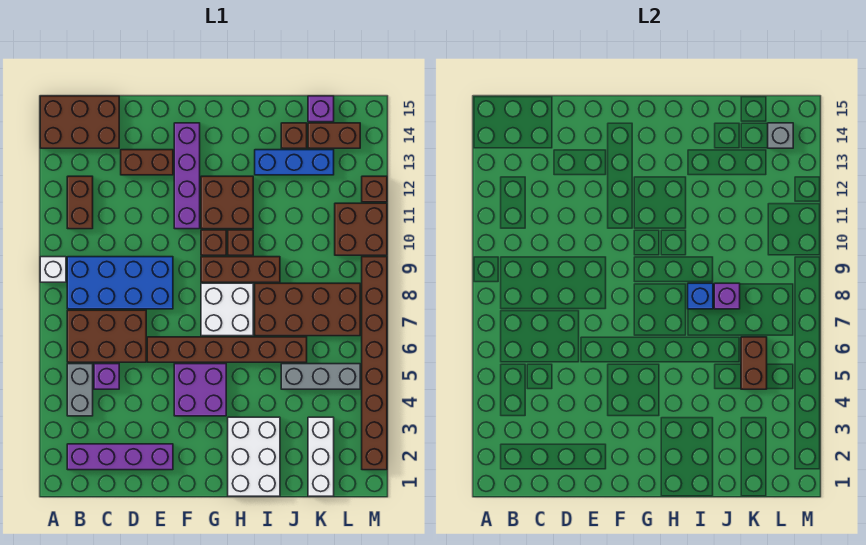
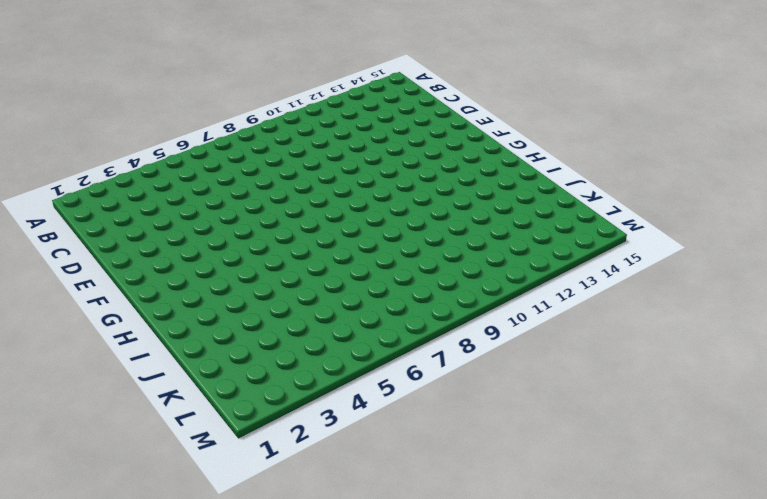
none -> white 1x1 brick [40,257,66,282]
none -> brown 2x3 brick [40,96,119,148]
none -> purple 1x4 brick [67,444,173,470]
none -> grey 1x2 brick [67,364,93,416]

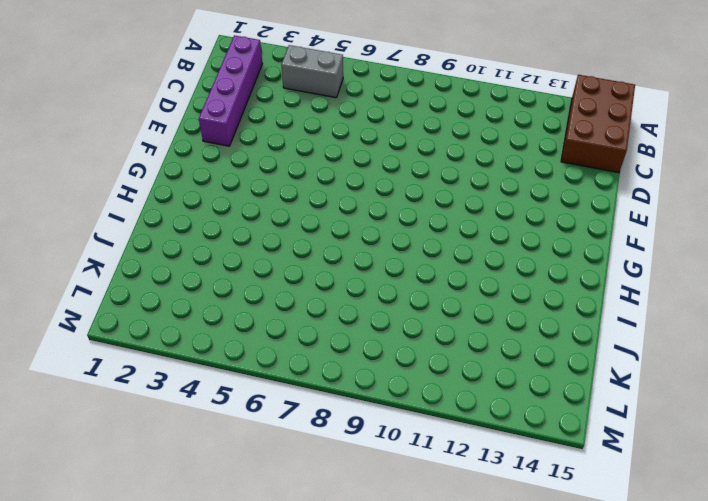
none -> white 1x1 brick [40,257,66,282]
none -> brown 2x3 brick [67,310,146,362]
none -> blue 2x4 brick [67,257,173,309]
none -> brown 1x2 brick [67,176,93,229]

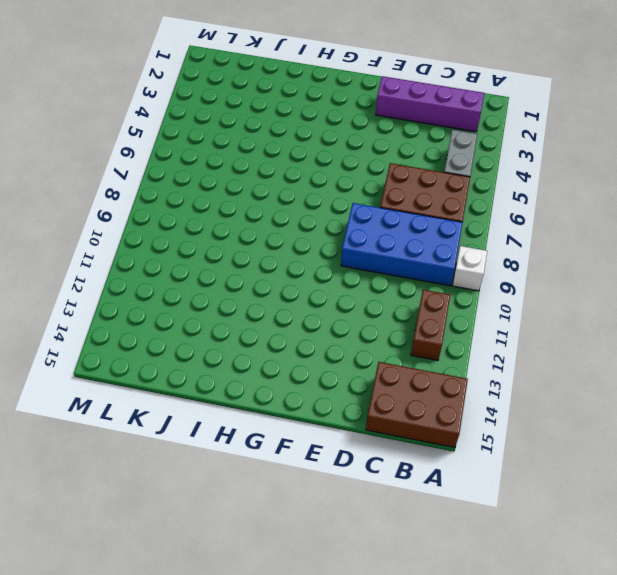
none -> purple 1x1 brick [94,364,119,389]
none -> brown 1x2 brick [121,150,173,175]
none -> brown 1x6 brick [147,337,307,362]
none -> purple 2x2 brick [174,364,226,416]

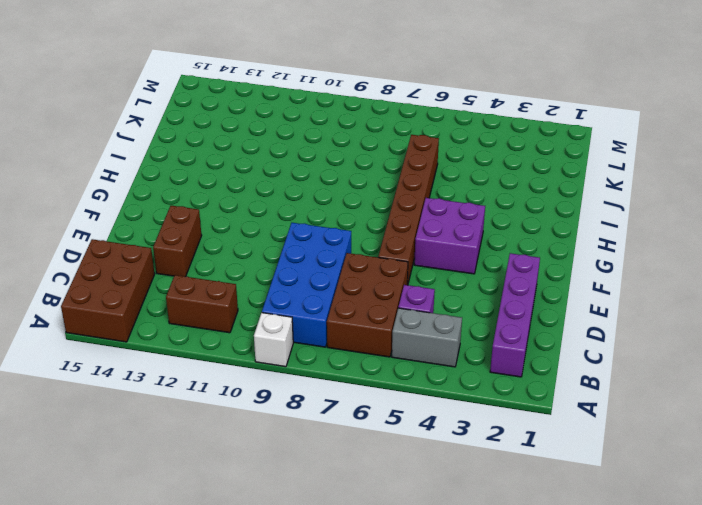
none -> purple 1x4 brick [174,123,200,229]
none -> white 2x2 brick [201,283,253,336]
none -> brown 1x3 brick [201,257,280,282]
none -> brown 1x1 brick [201,230,226,255]

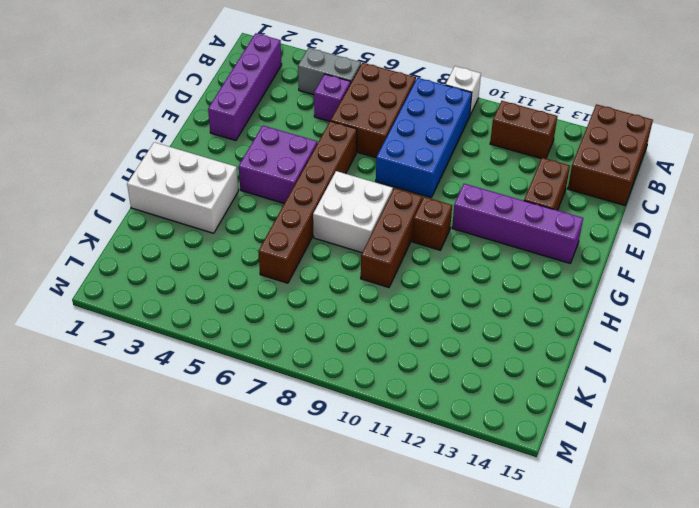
none -> brown 2x2 brick [201,176,253,229]
none -> brown 1x1 brick [228,230,253,255]
none -> brown 2x4 brick [255,283,360,336]
none -> blue 1x3 brick [255,150,334,175]

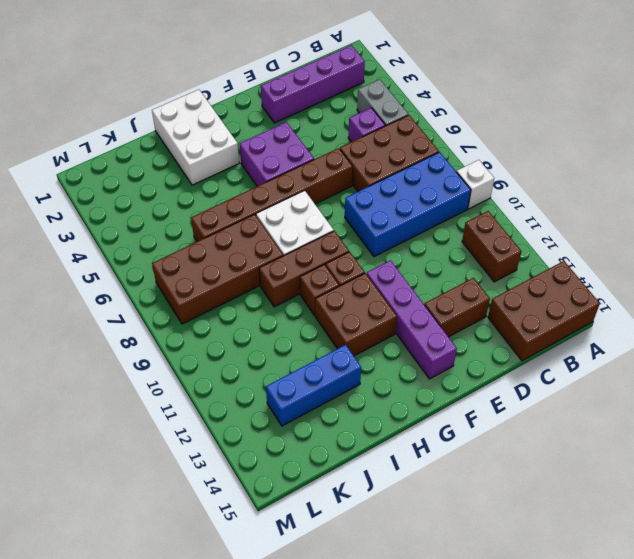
none -> grey 1x3 brick [281,364,360,389]
none -> brown 1x1 brick [281,123,307,148]
none -> white 1x3 brick [308,417,334,496]
none -> brown 1x2 brick [308,123,360,148]

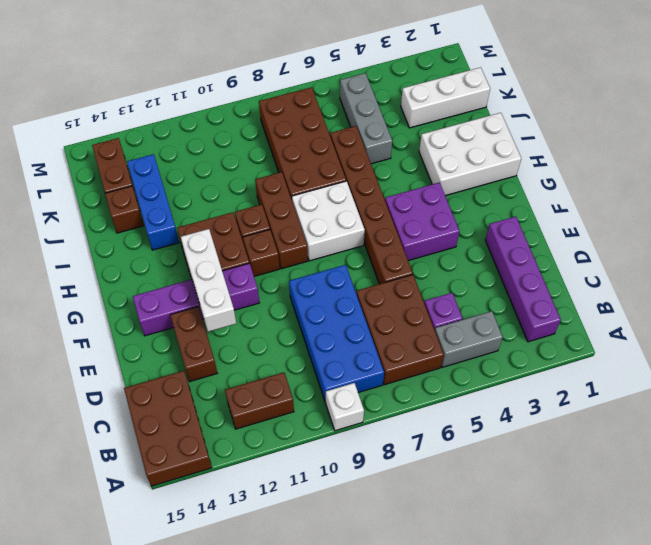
white 1x3 brick [181,229,236,332] -> none
none -> purple 1x1 brick [308,96,334,122]
none -> brown 2x2 brick [335,203,387,255]
none -> brown 1x8 brick [362,257,387,470]
none -> brown 1x1 brick [362,176,387,202]

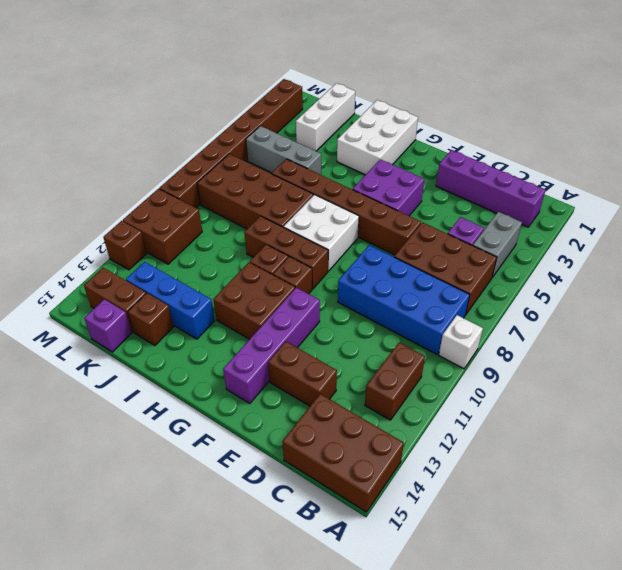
none -> blue 1x1 brick [688,283,713,309]
none -> purple 1x1 brick [714,283,740,309]
none -> brown 1x2 brick [741,337,767,389]
none -> grey 1x1 brick [768,123,793,148]

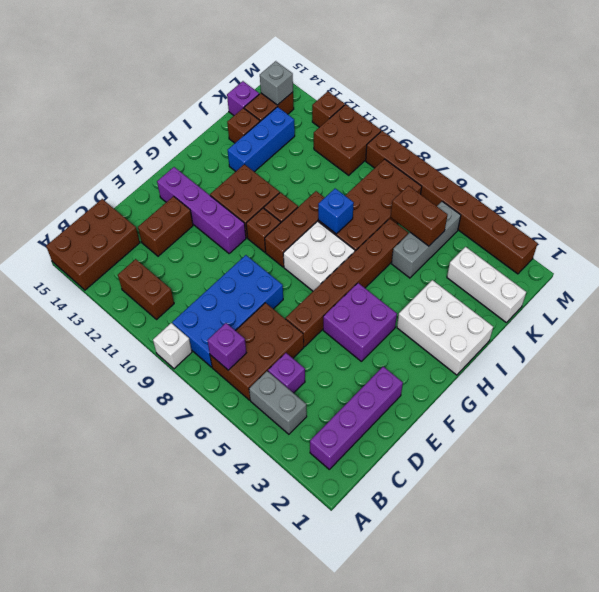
purple 1x1 brick [208,323,246,370] -> purple 1x1 brick moved to [714,283,740,309]

